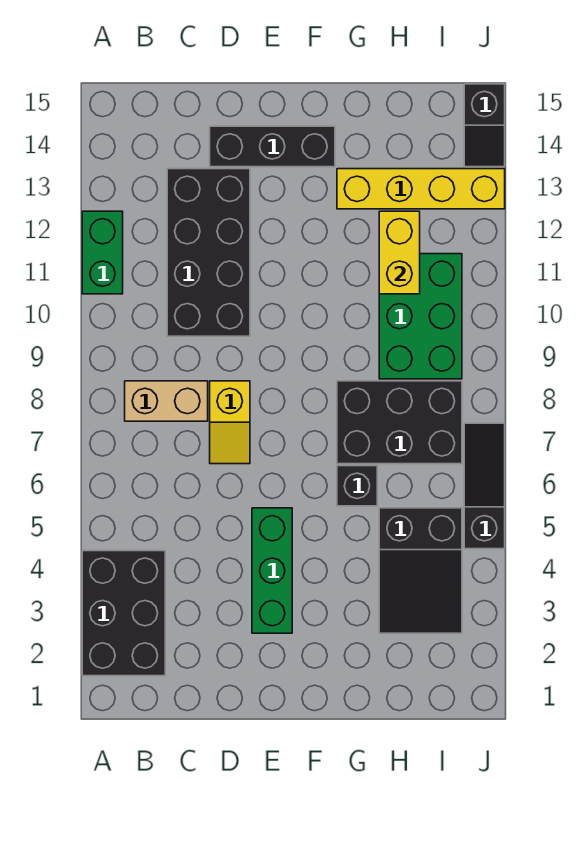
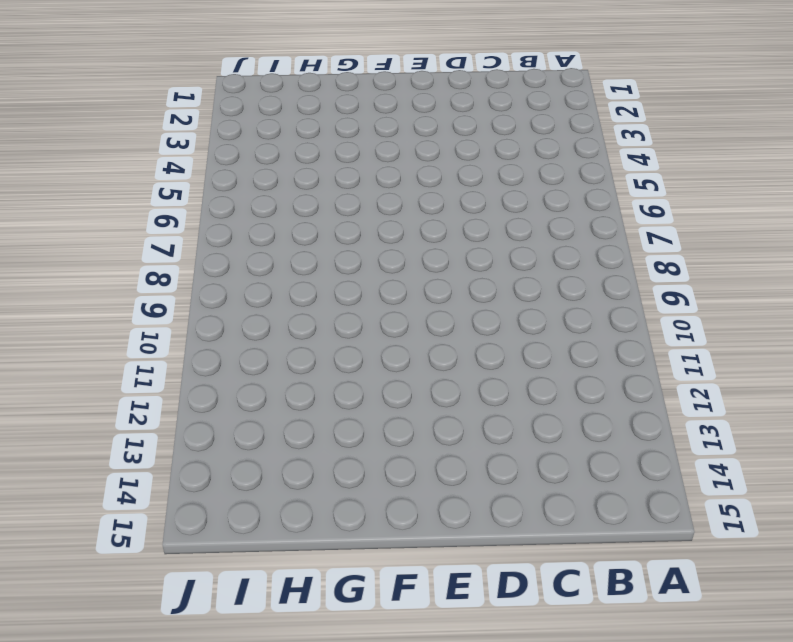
none -> black 2x3 brick [82,551,165,676]
none -> green 1x2 brick [82,211,123,294]
none -> tan 1x2 brick [125,381,208,421]

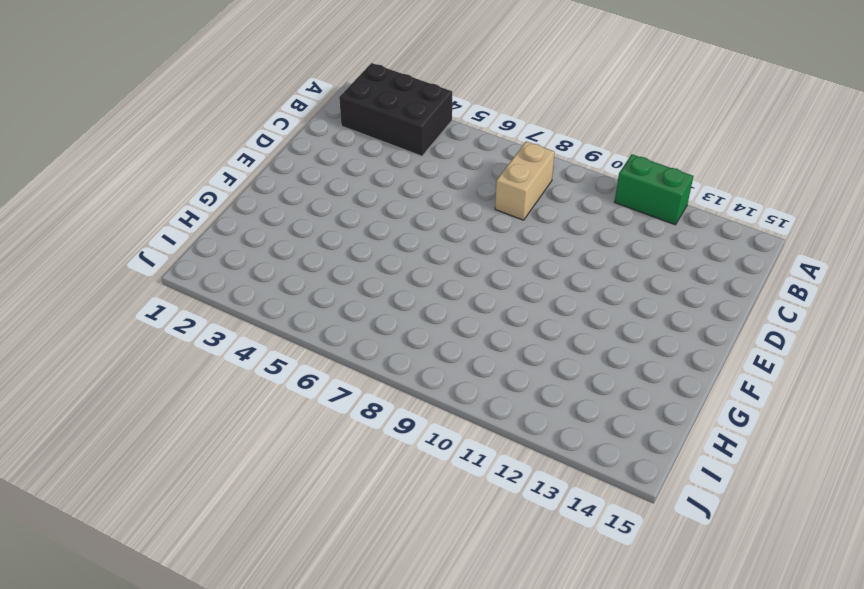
none -> black 2x4 brick [167,169,250,336]
none -> yellow 1x2 slope [210,381,250,464]
none -> black 1x3 brick [210,126,335,167]

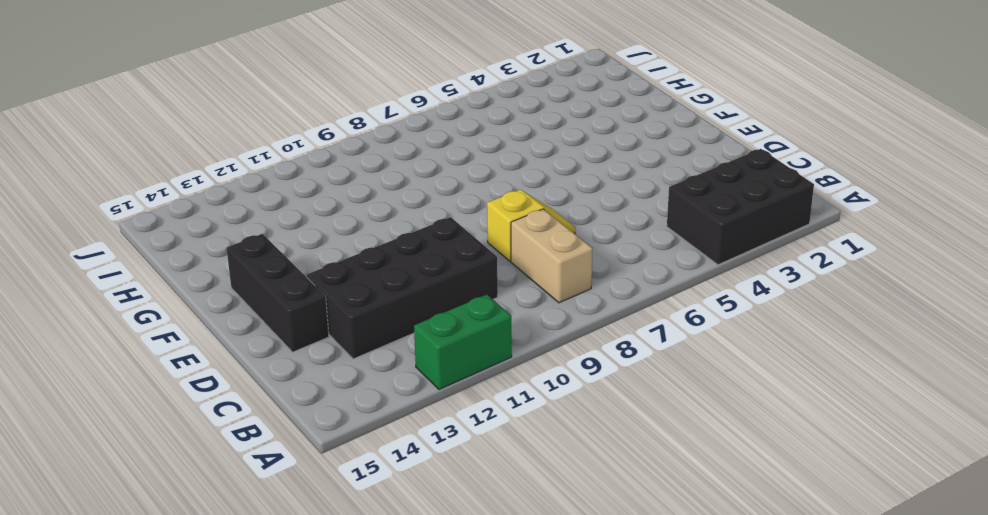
none -> green 1x3 brick [252,508,292,633]
none -> black 1x1 brick [337,466,377,506]
none -> black 2x3 brick [337,381,462,464]

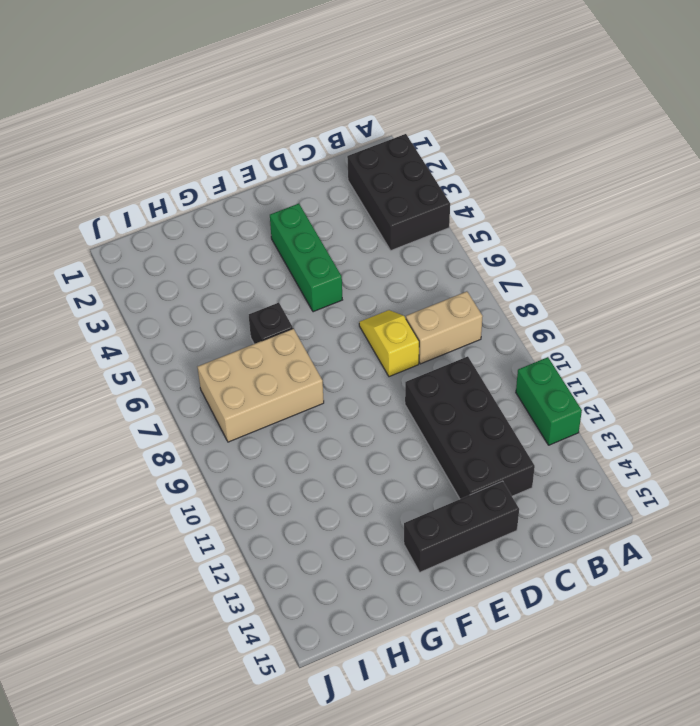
tan 2x3 brick [198,328,324,442] -> black 2x3 brick [337,381,462,464]
none -> yellow 1x4 brick [337,169,505,209]
none -> black 2x3 slope [379,508,462,633]
none -> green 2x3 brick [379,254,462,379]

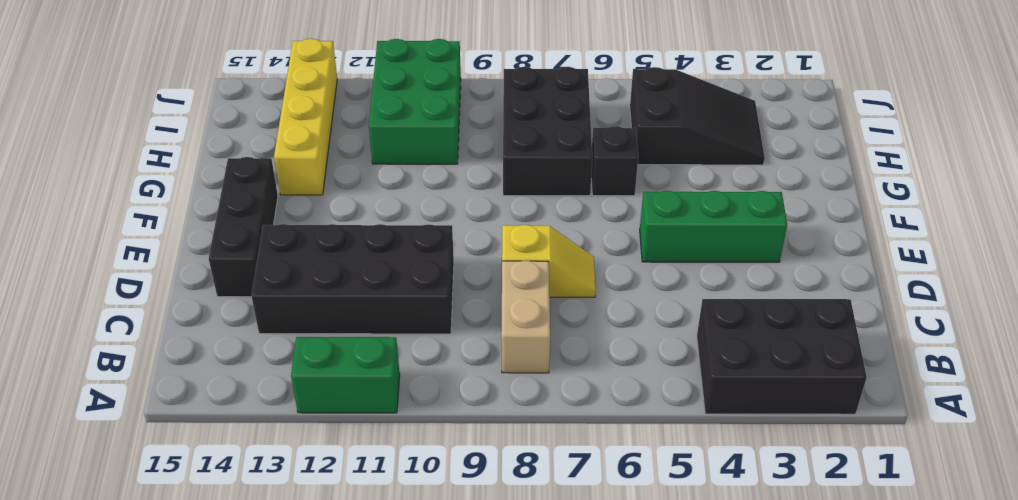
green 2x3 brick [369,39,461,164] -> green 2x3 brick turned to [379,254,462,379]
none -> black 1x3 slope [464,423,505,549]
none -> black 1x2 slope [464,84,505,167]
none -> yellow 1x2 brick [379,211,420,294]

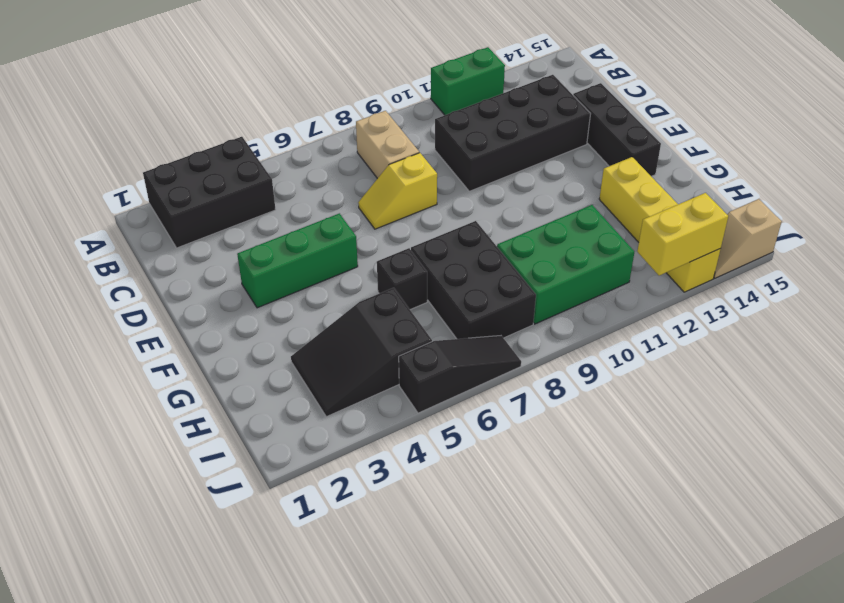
yellow 1x2 brick [637,193,728,276] -> yellow 1x2 brick moved to [379,211,420,294]
tan 1x2 slope [714,199,782,278] -> black 1x2 slope [464,84,505,167]

